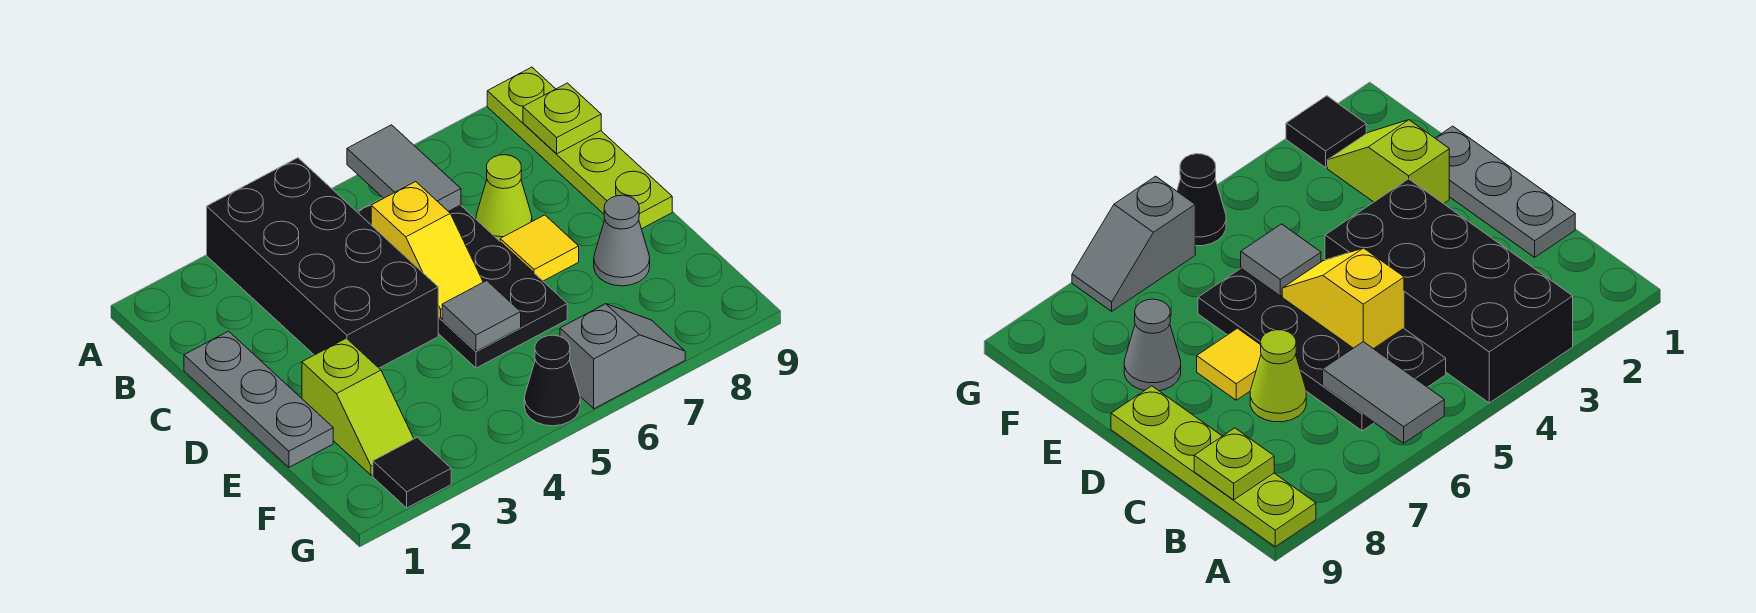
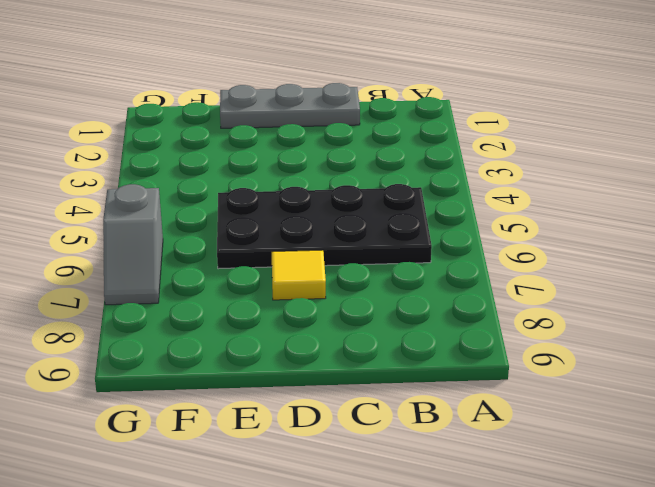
none -> black 2x4 brick [207,158,438,368]
none -> lime 1x4 plate [487,67,672,229]
none -> lime 1x1 cone [476,155,532,241]

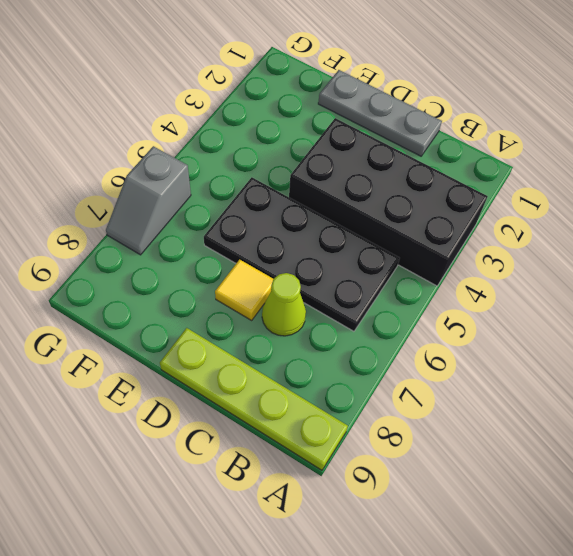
none -> lime 1x2 slope [302,338,414,475]
none -> grey 1x1 cone [594,195,650,286]
none -> black 1x1 tile [373,437,451,508]

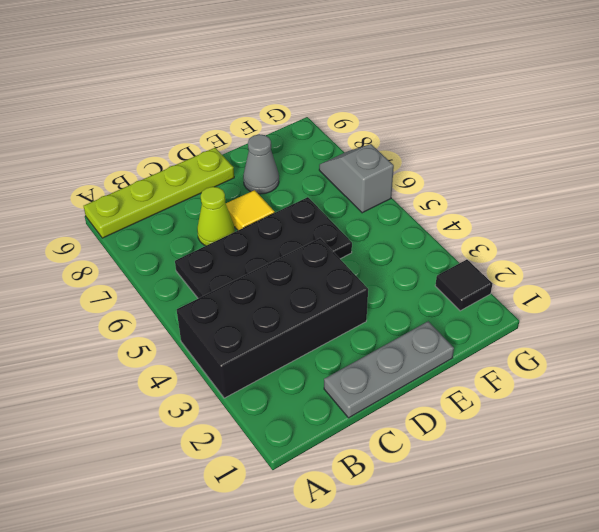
none -> lime 1x2 slope [302,338,414,475]
none -> black 1x1 cone [524,335,580,426]
none -> grey 1x2 tile [347,125,461,211]

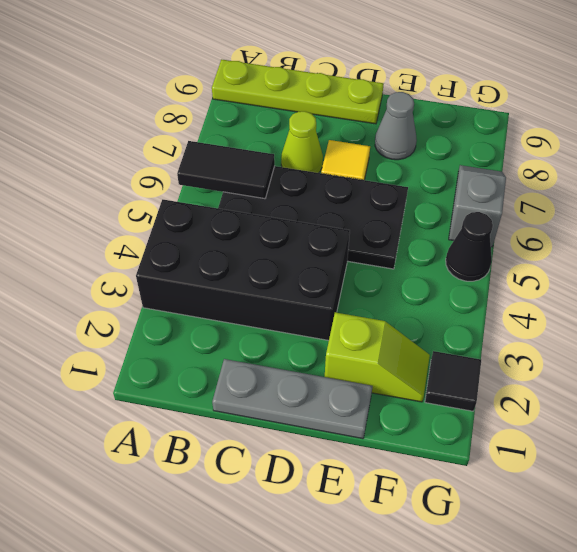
black 1x2 tile [177,141,275,199] -> grey 1x2 tile [347,125,461,211]
none -> lime 1x1 plate [523,83,601,154]
none -> yellow 1x2 slope [371,182,483,318]
none -> grey 1x1 tile [442,281,521,351]

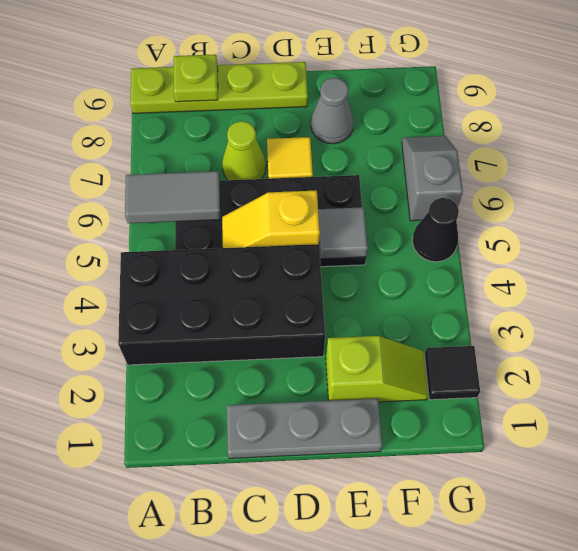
yellow 1x2 slope [222,190,320,248] -> yellow 1x2 slope turned to [371,182,483,318]

